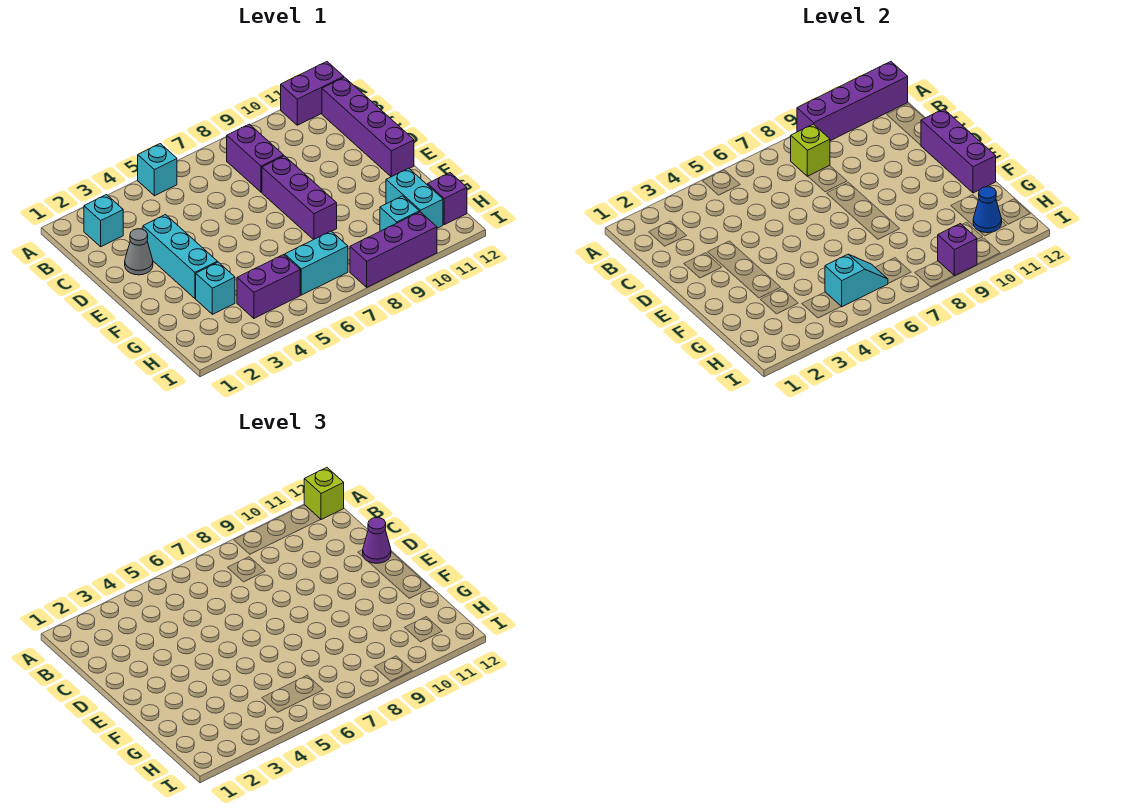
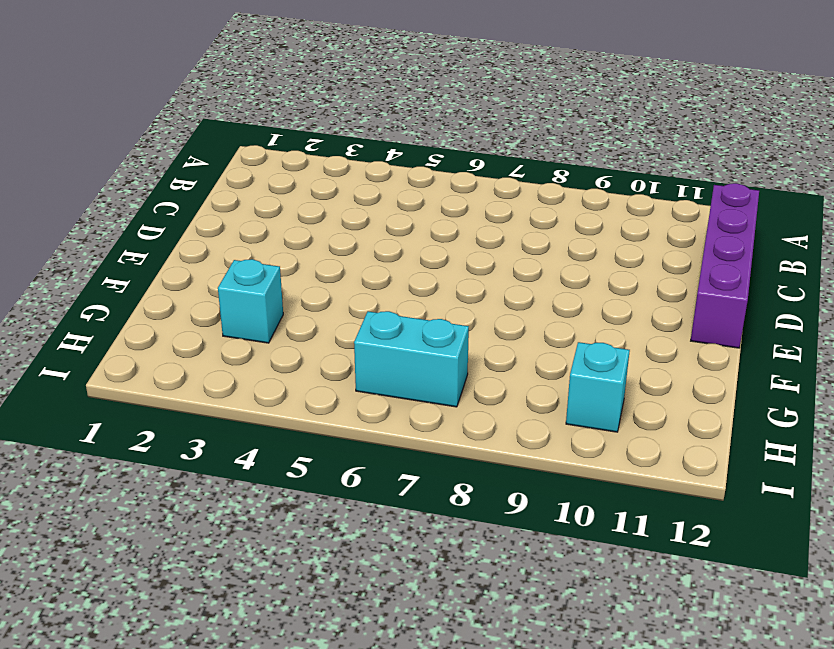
none -> cyan 1x1 brick [138,144,177,196]
none -> purple 1x2 brick [281,62,344,125]
none -> cyan 1x1 brick [84,195,123,247]

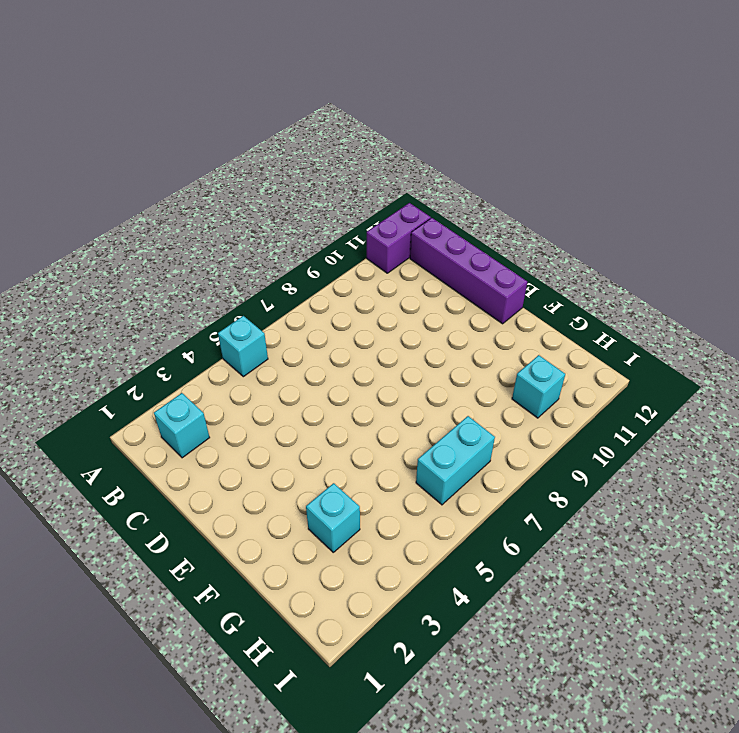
none -> purple 1x2 brick [227,124,284,192]
none -> grey 1x1 cone [125,229,153,275]
none -> cyan 1x3 brick [143,215,218,298]

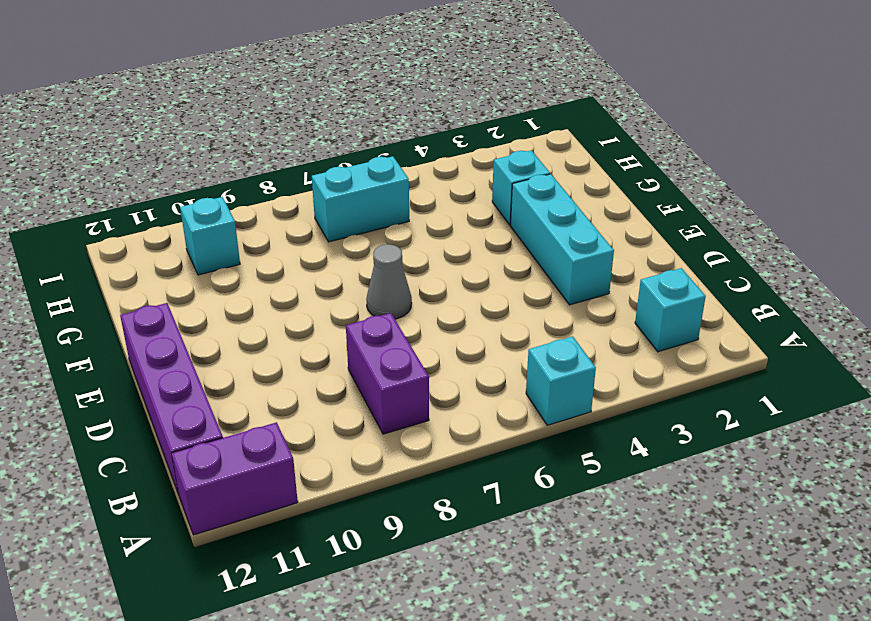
grey 1x1 cone [366,244,412,319] -> grey 1x1 cone moved to [125,229,153,275]
none -> purple 1x3 brick [262,156,337,240]
none -> cyan 1x2 brick [386,168,443,228]
none -> purple 1x2 brick [237,255,300,318]

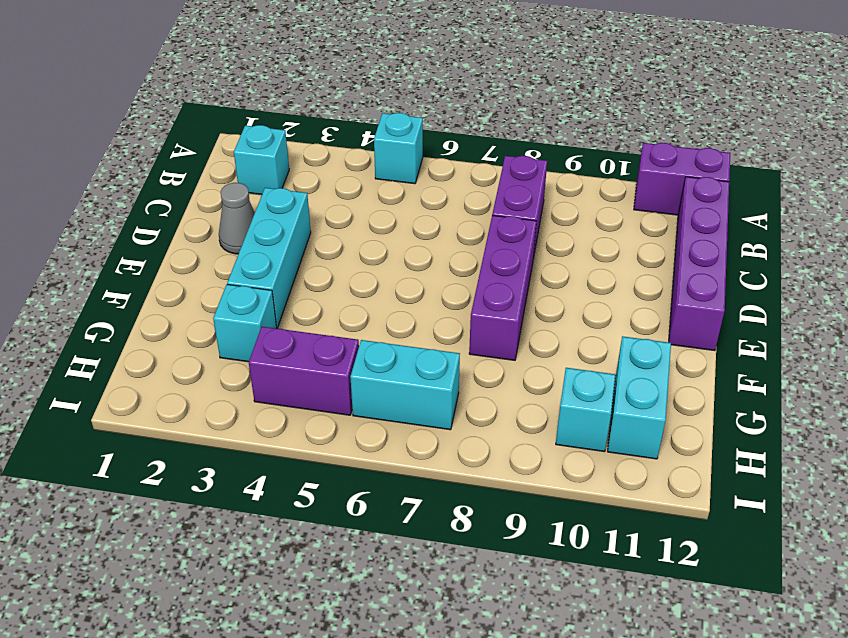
none -> purple 1x1 brick [428,173,467,225]
none -> purple 1x3 brick [350,212,437,287]
none -> purple 1x4 brick [797,62,908,141]

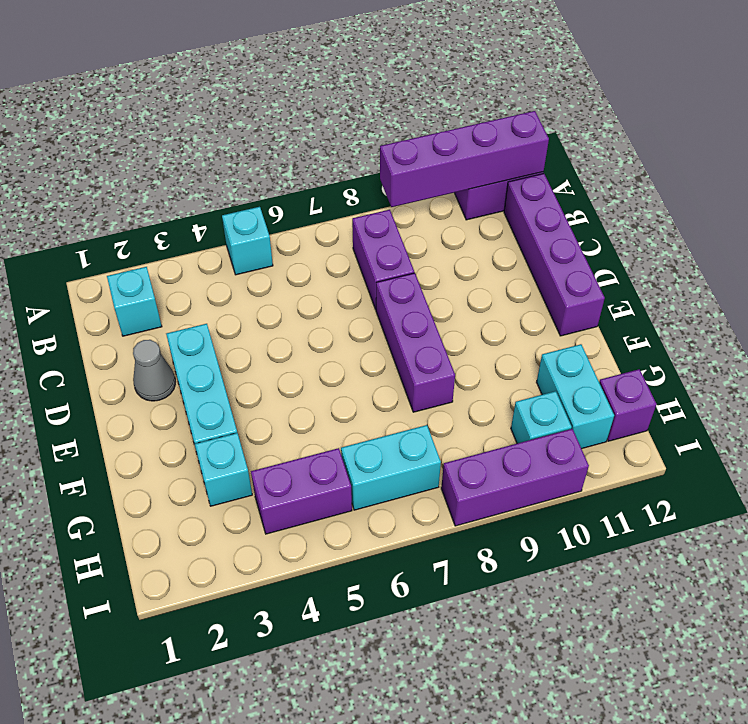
none -> lime 1x1 brick [791,124,830,176]
none -> purple 1x3 brick [921,109,996,193]
none -> cyan 1x2 slope [825,254,888,307]

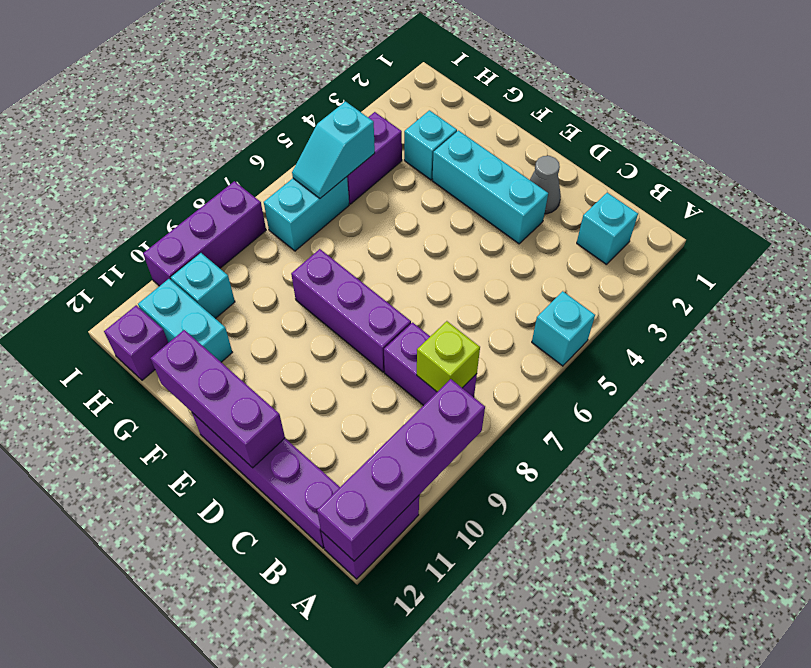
none -> blue 1x1 cone [973,187,1002,233]
none -> purple 1x1 brick [938,224,977,276]
none -> lime 1x1 brick [304,468,344,520]

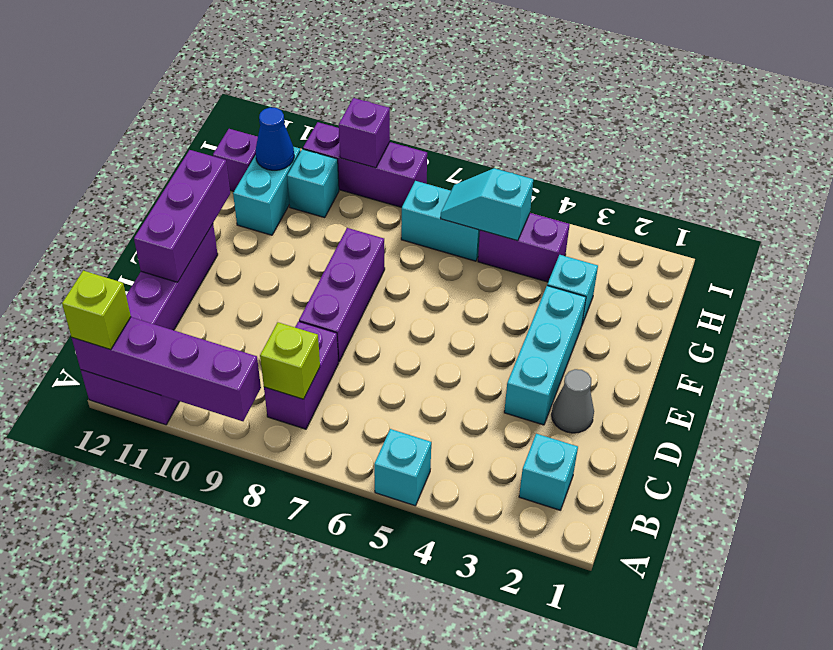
none -> purple 1x1 cone [363,518,391,563]

